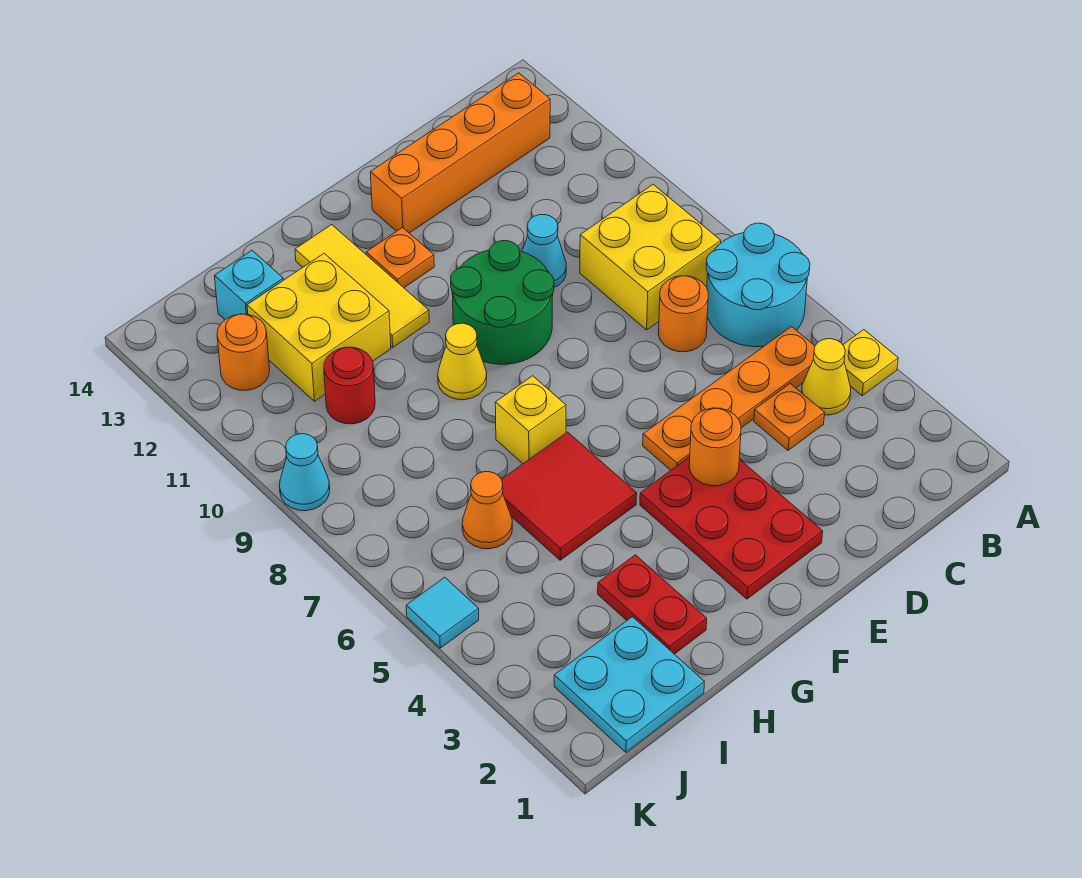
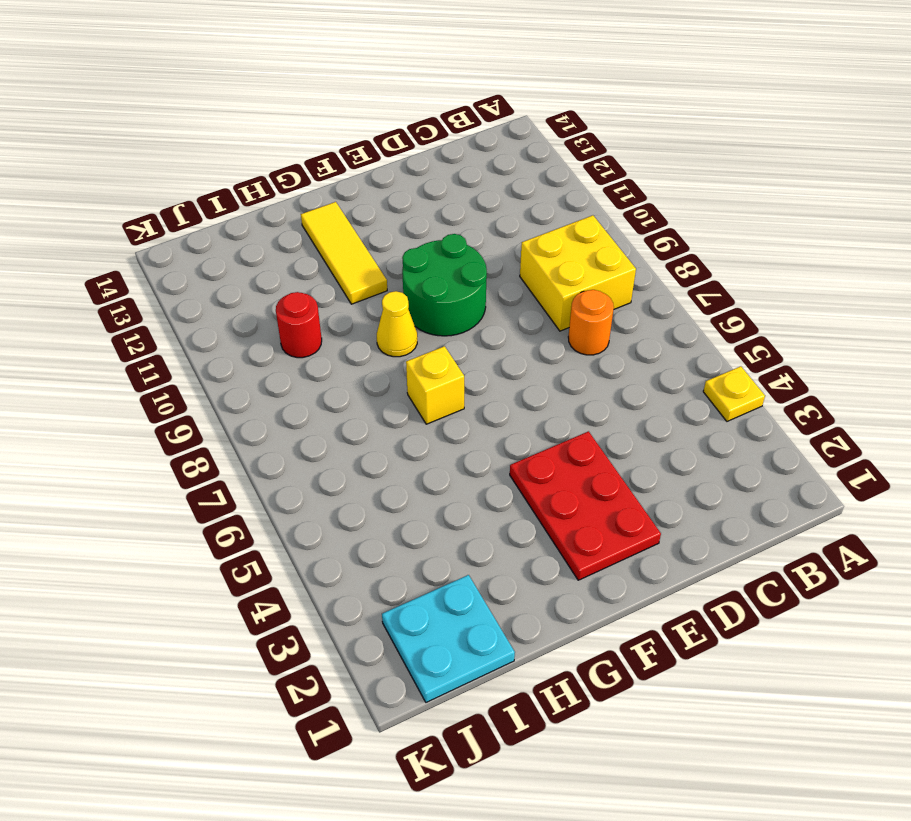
none -> cyan 2x2 round brick [706,223,810,347]
none -> yellow 1x1 cone [802,339,851,415]
none -> orange 1x4 plate [643,327,815,470]

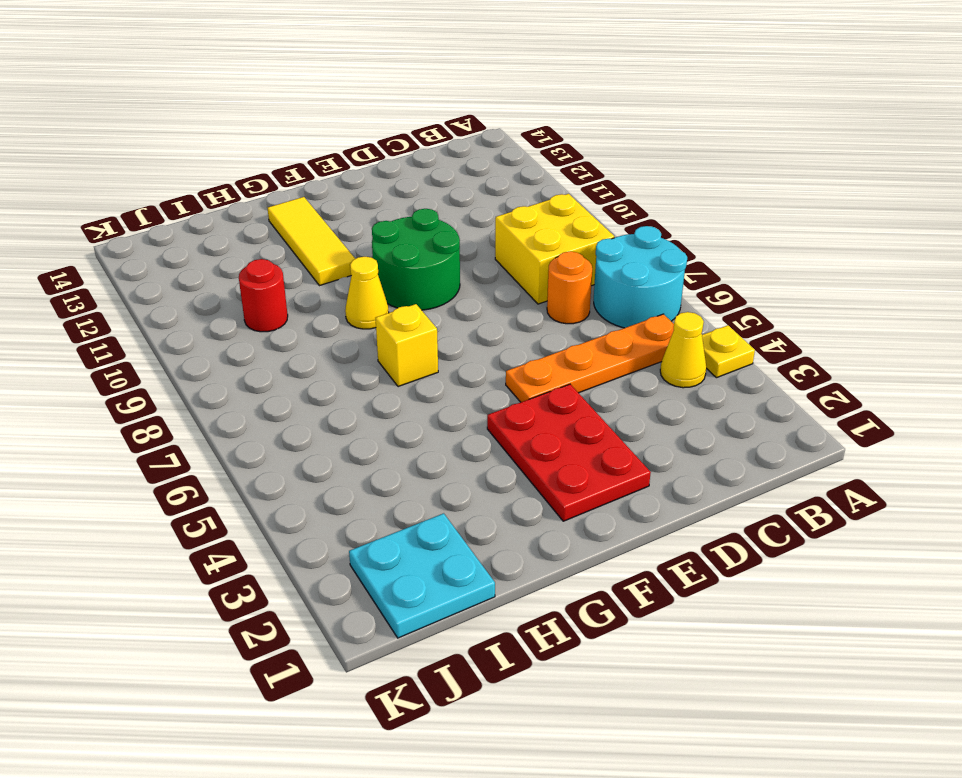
none -> orange 1x4 brick [370,73,550,233]
none -> orange 1x1 plate [754,383,825,450]
none -> cyan 1x1 cone [522,215,566,287]

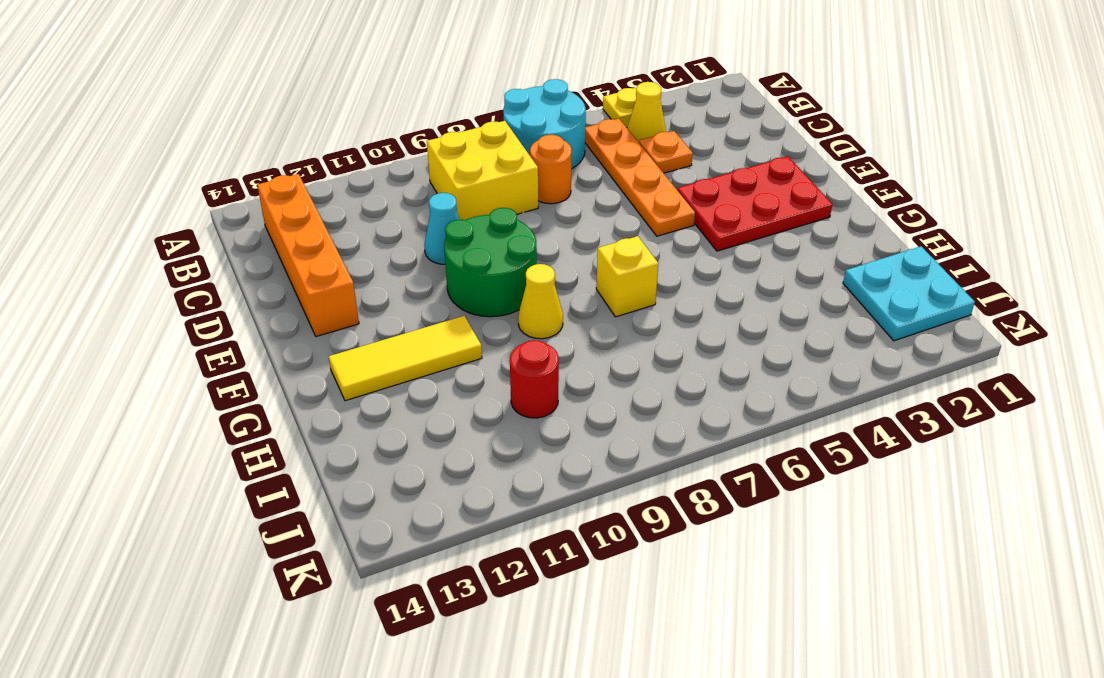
none -> orange 1x1 plate [366,228,434,288]
none -> red 2x2 tile [502,432,637,560]
none -> red 1x2 plate [598,555,707,654]

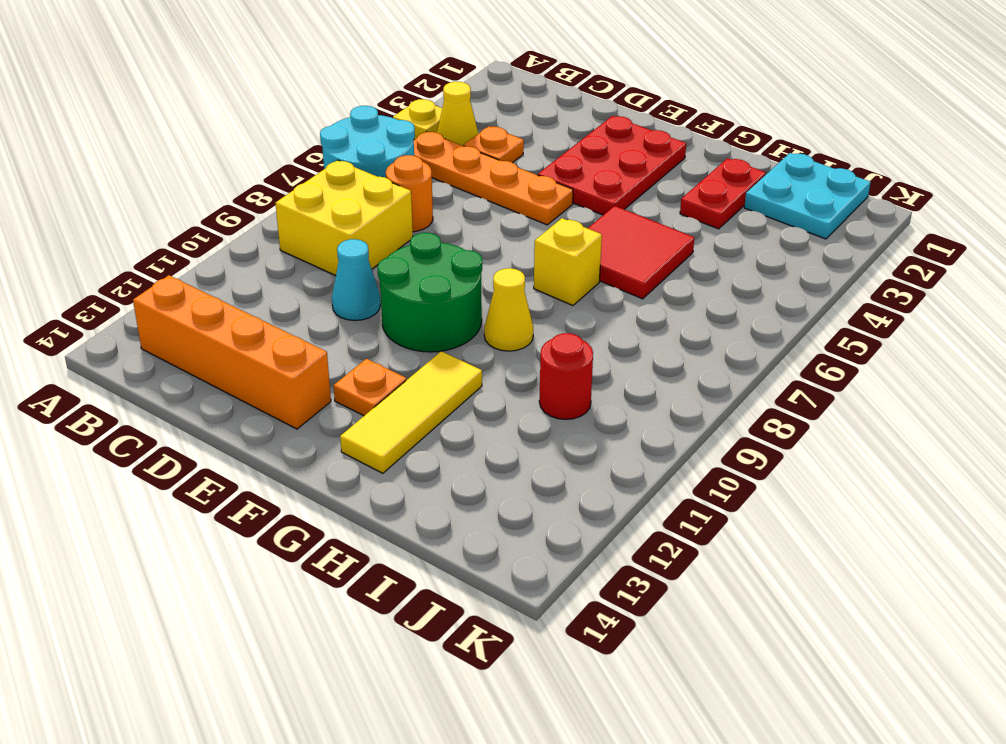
none -> yellow 2x2 brick [247,254,391,401]
none -> orange 1x1 cone [462,472,512,549]
none -> cyan 1x1 brick [214,251,283,320]

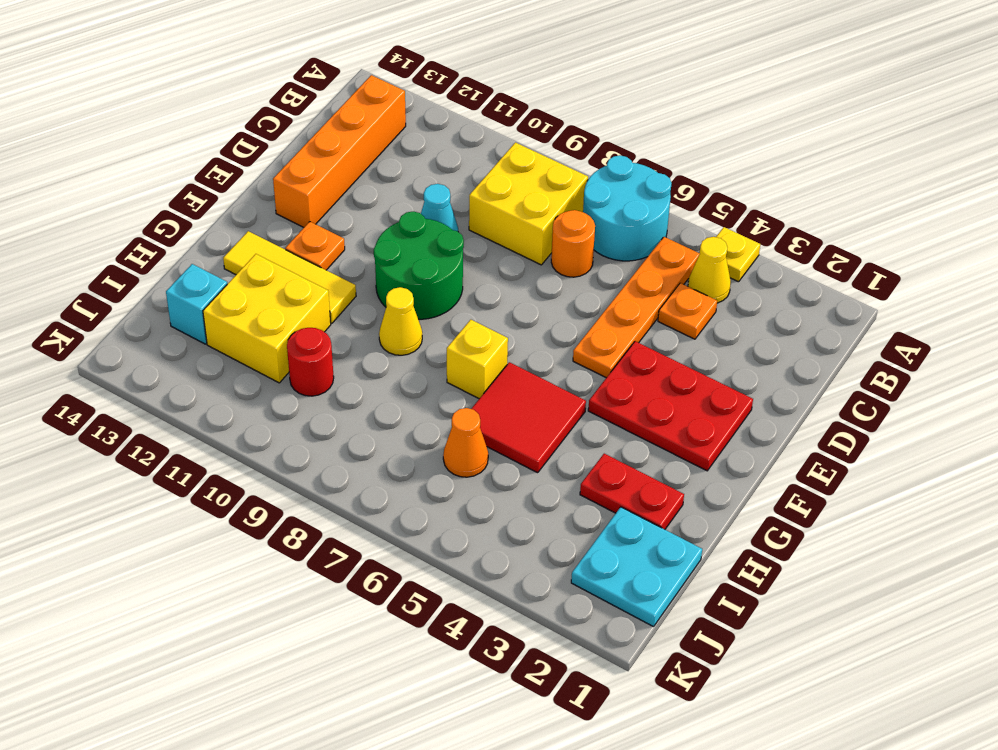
none -> orange 1x1 round brick [217,314,270,390]
none -> cyan 1x1 tile [406,577,479,648]
none -> cyan 1x1 cone [279,434,330,511]

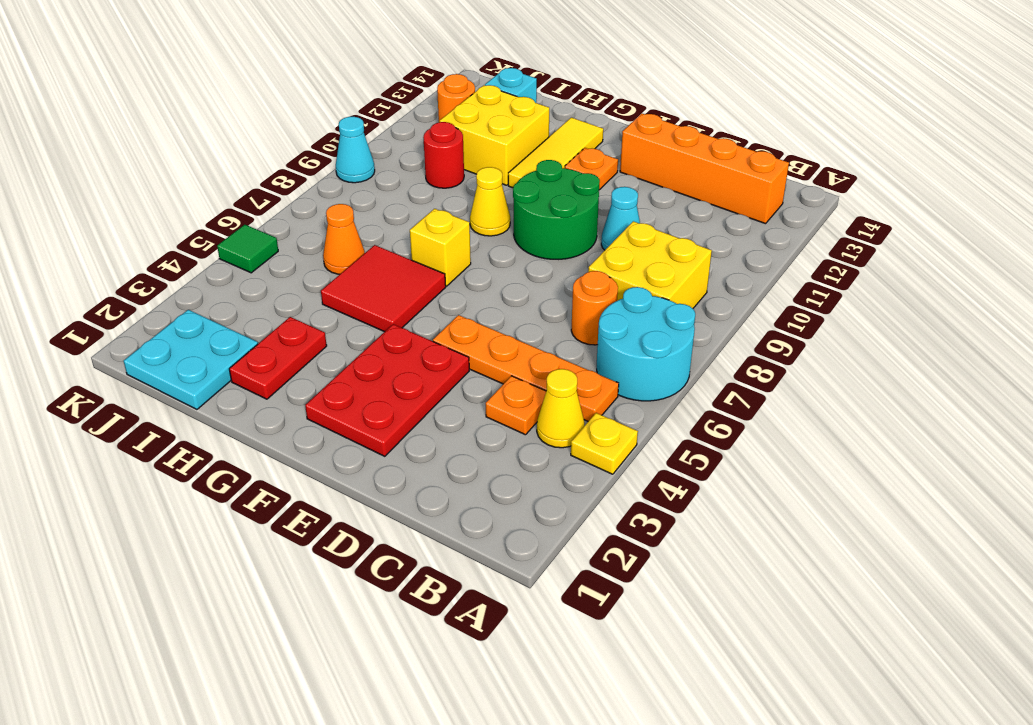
green 1x1 tile [217,225,278,273] -> cyan 1x1 tile [406,577,479,648]
none -> orange 1x1 round brick [689,408,741,486]

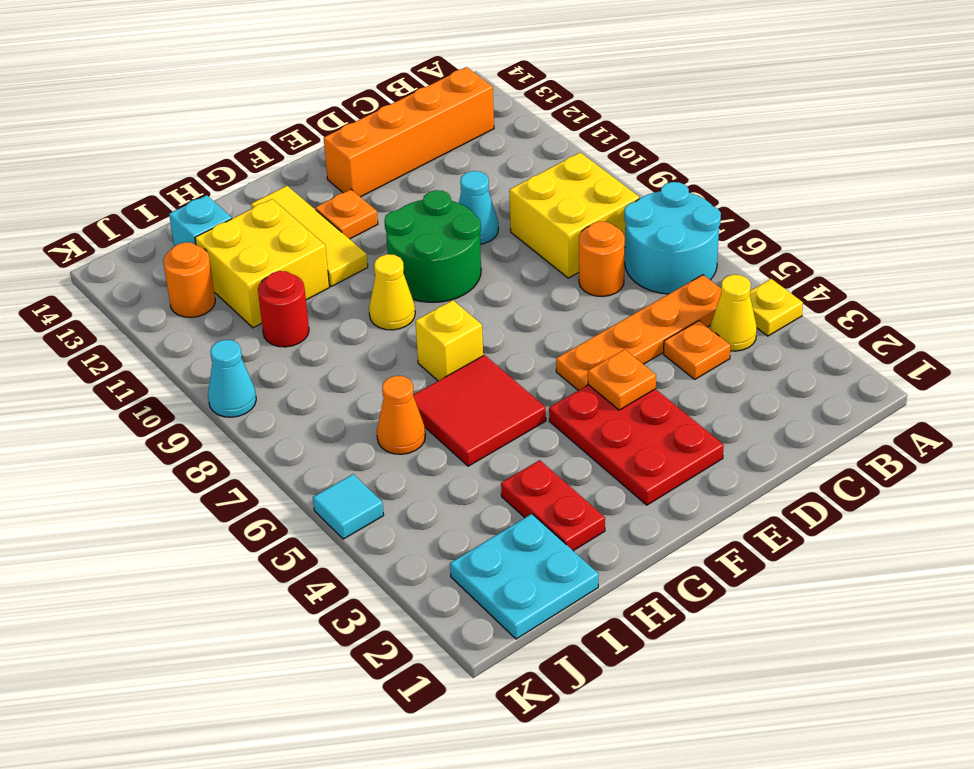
orange 1x1 plate [588,349,656,410] -> orange 1x1 round brick [689,408,741,486]

